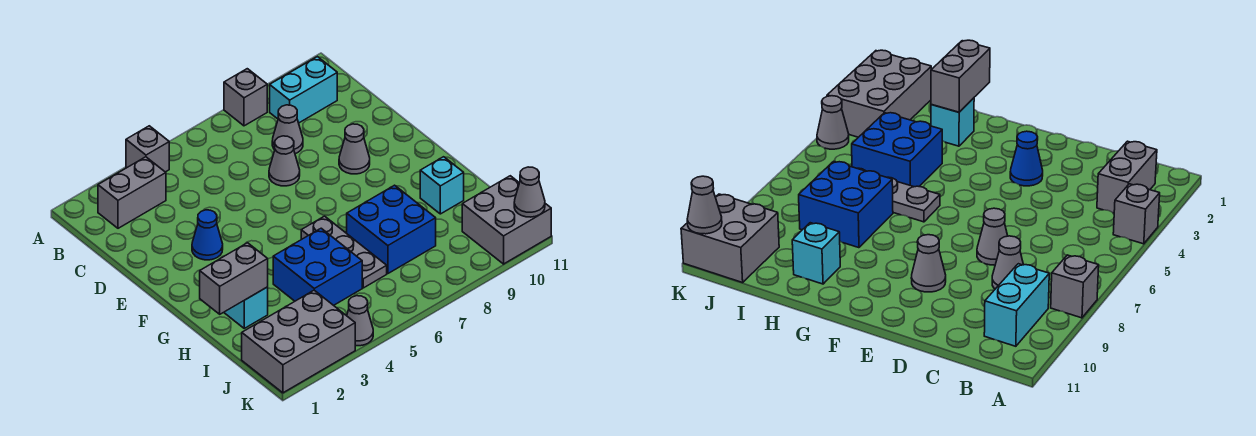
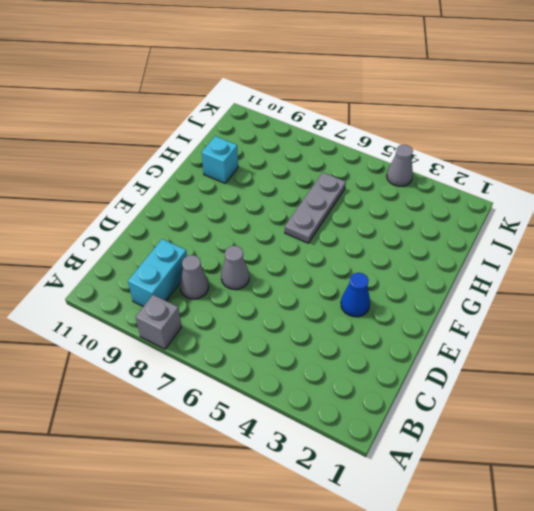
cyan 1x2 brick [128,239,187,307] -> cyan 1x2 brick turned to [270,57,337,123]
none -> grey 1x1 brick [126,126,169,172]
none -> grey 1x2 brick [98,157,166,228]
none -> grey 1x1 cone [339,124,370,174]

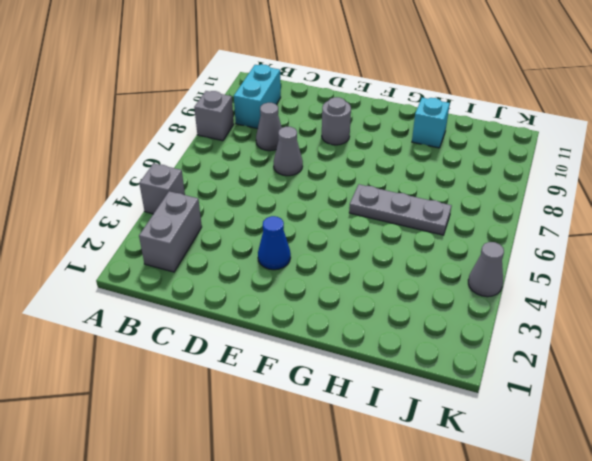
grey 1x1 round brick [322,97,351,145] -> grey 1x1 cone [339,124,370,174]
none -> cyan 1x1 brick [224,287,268,328]
none -> blue 2x2 brick [273,228,362,305]
none -> blue 2x2 brick [347,185,436,274]

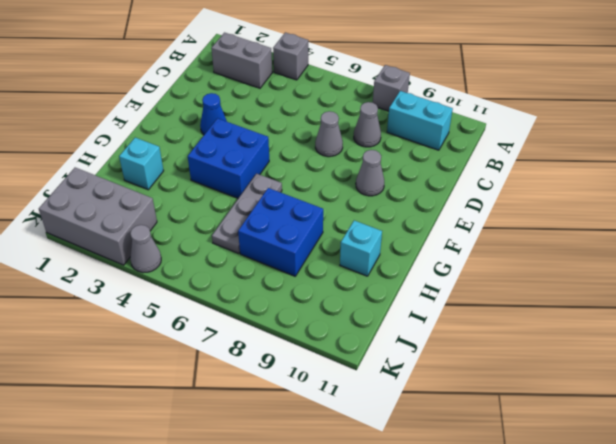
blue 2x2 brick [188,118,269,198] -> blue 2x2 brick moved to [273,228,362,305]
none -> grey 2x2 brick [462,176,551,264]
none -> grey 1x2 brick [200,243,268,314]
none -> grey 1x1 cone [514,167,545,217]

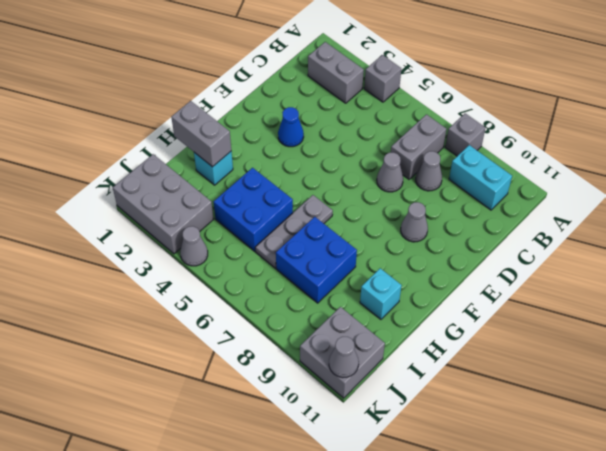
grey 1x2 brick [391,114,446,179] -> none

